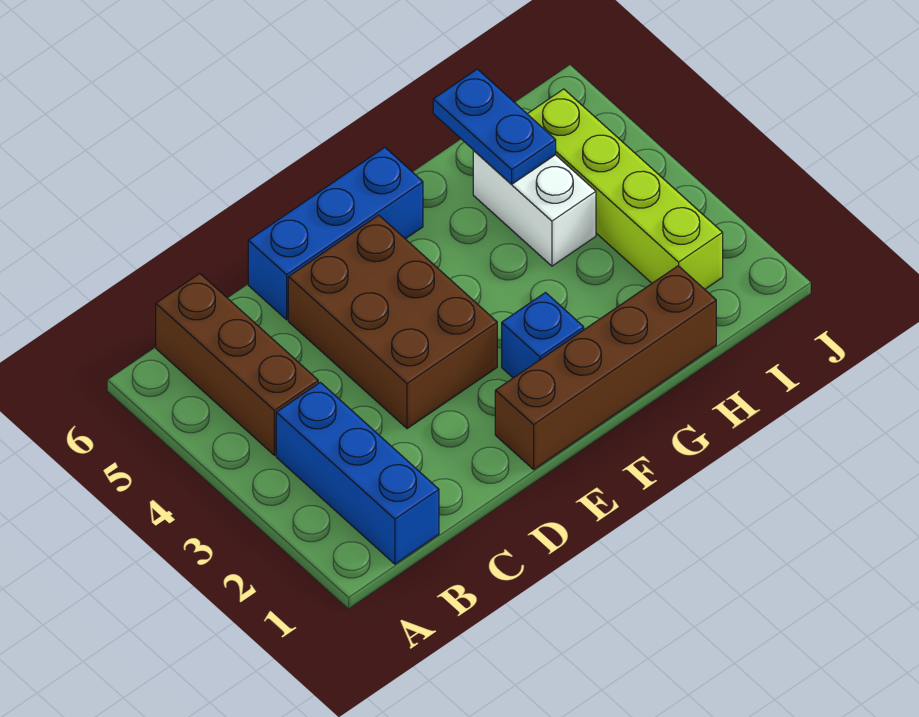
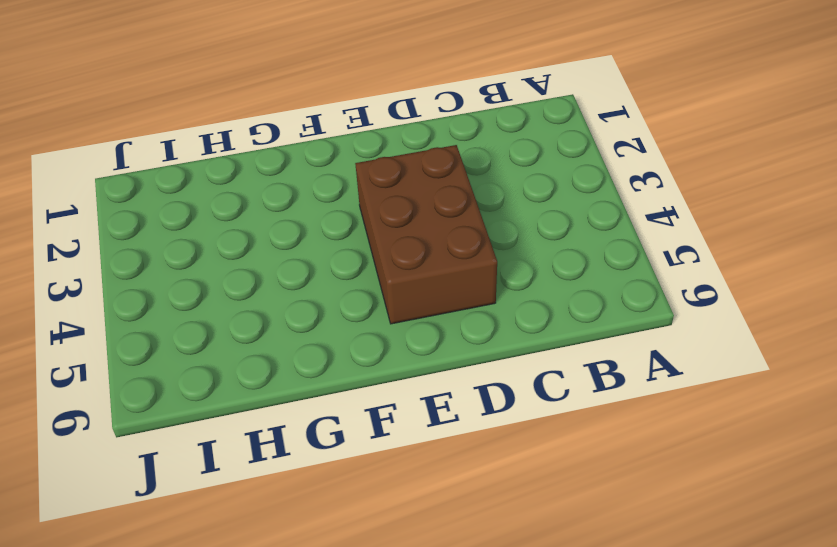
none -> blue 1x3 brick [276,382,439,564]
none -> brown 1x3 brick [156,274,318,455]

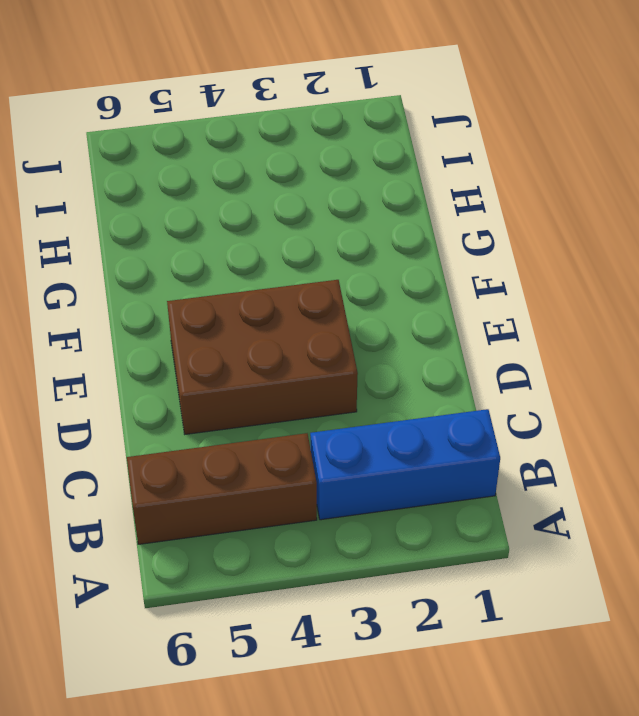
none -> blue 1x3 brick [248,147,423,320]
none -> brown 1x4 brick [495,266,716,469]

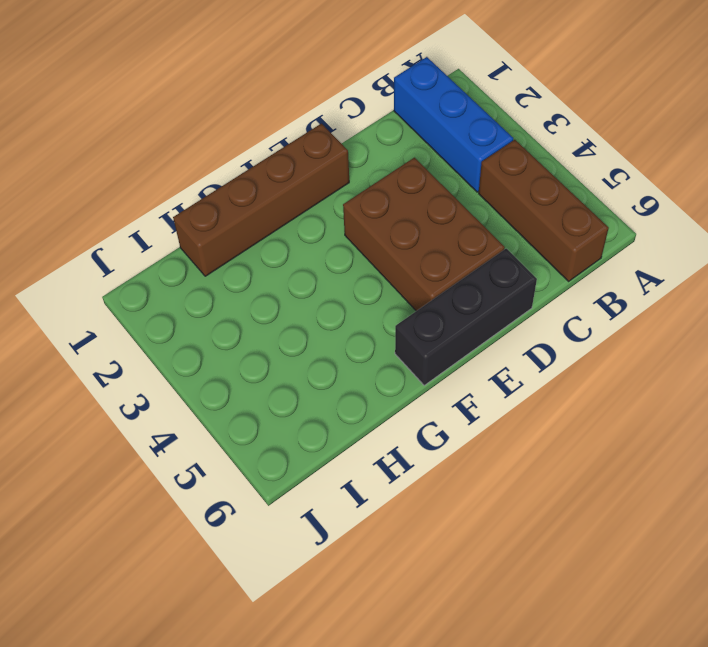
black 1x3 brick [395,249,537,385] -> blue 1x3 brick [248,147,423,320]
none -> blue 1x1 brick [502,293,584,378]
none -> white 1x2 brick [473,151,596,266]

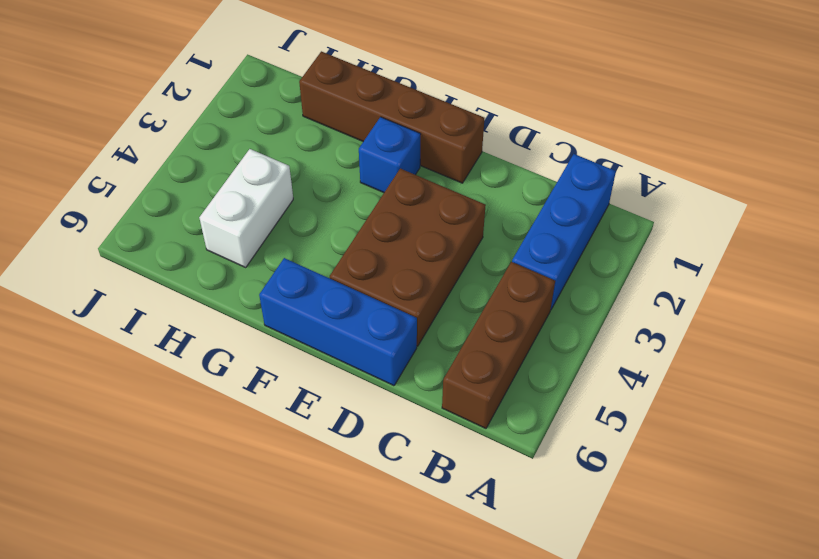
none -> lime 1x4 brick [528,89,723,289]
none -> blue 1x2 plate [433,69,556,184]

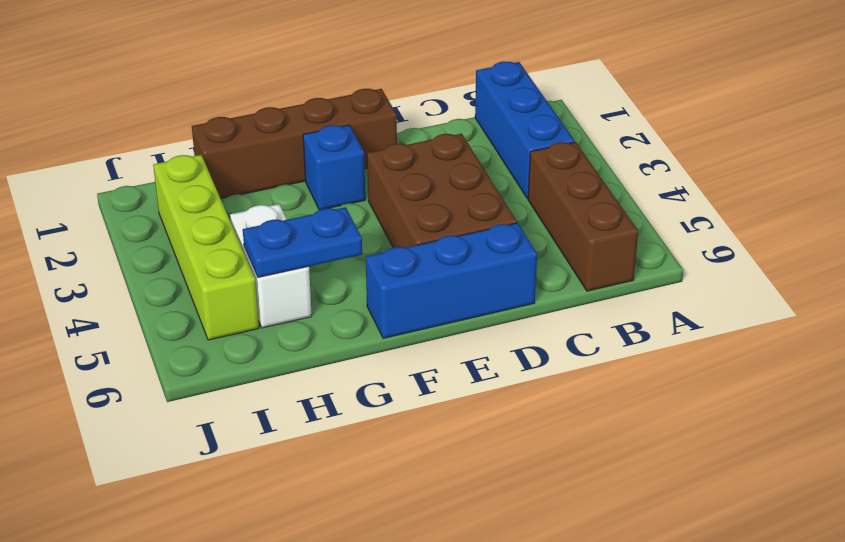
blue 1x2 plate [243,207,362,277] -> blue 1x2 plate turned to [433,69,556,184]

